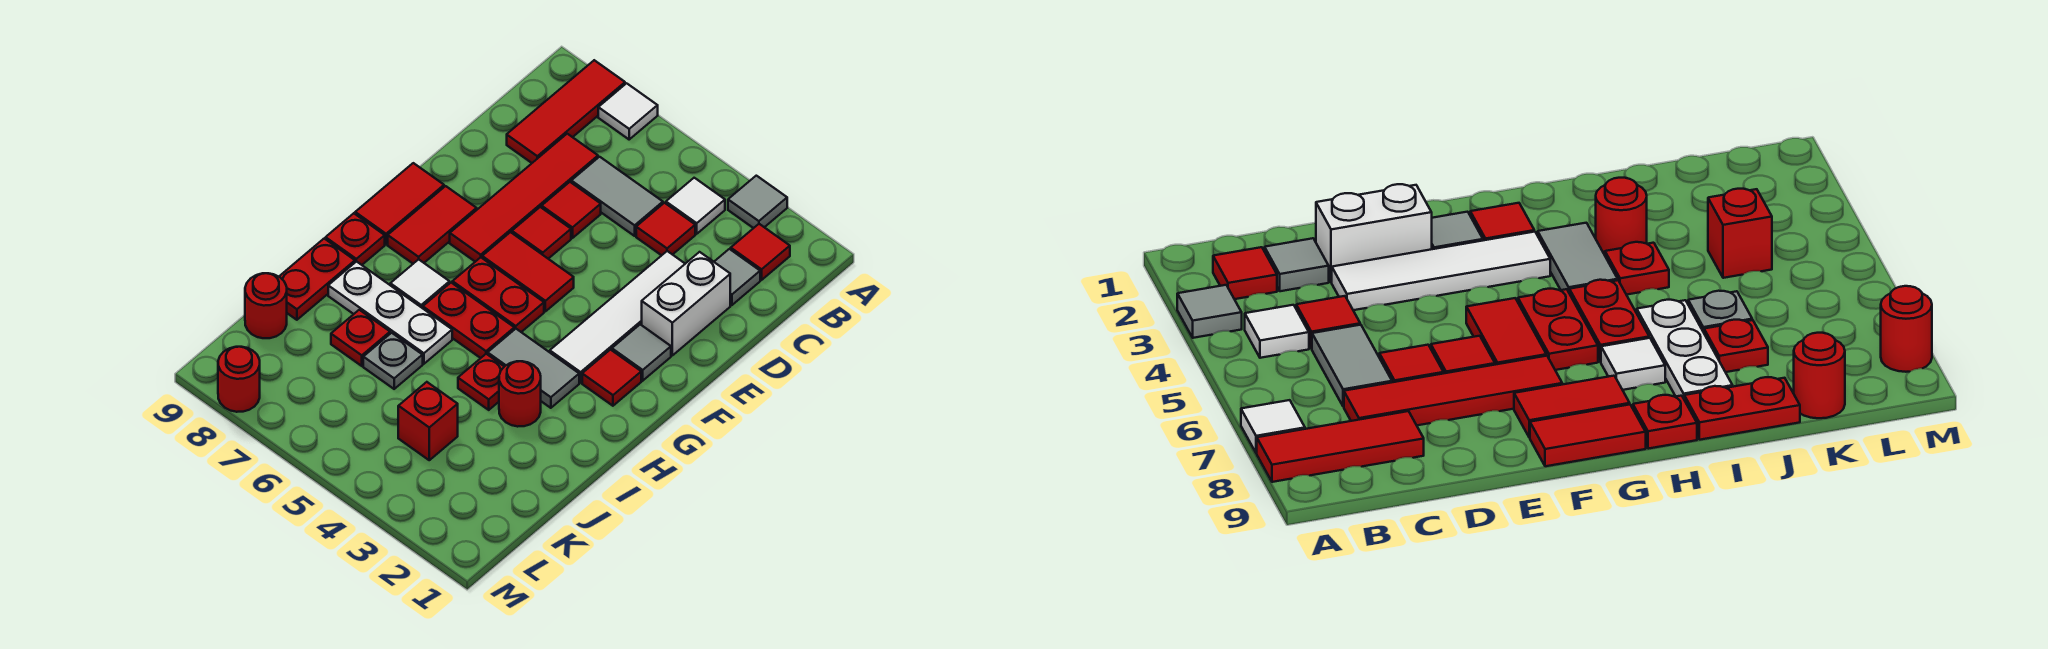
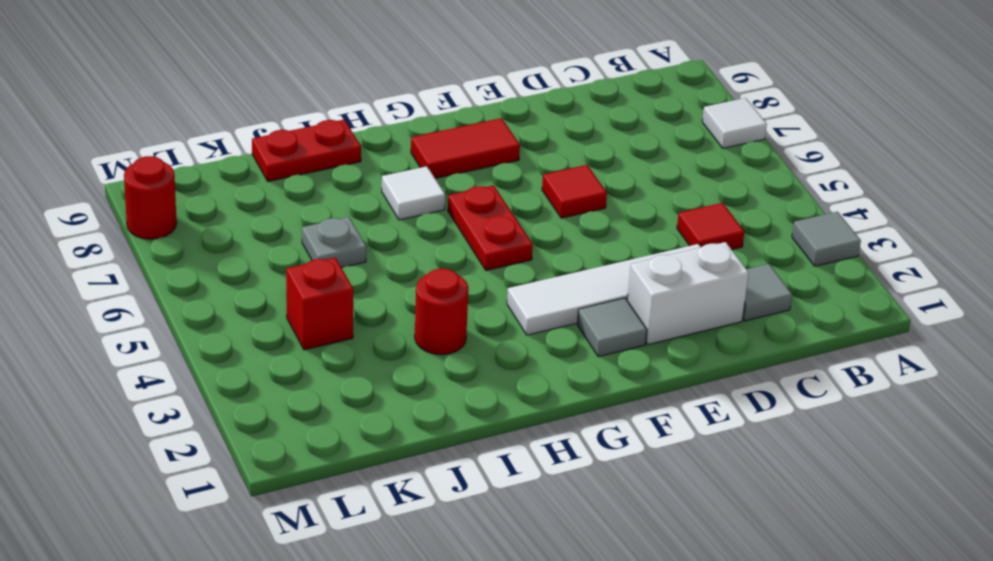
none -> red 1x3 tile [507,60,625,163]
none -> red 1x1 tile [731,224,790,280]
none -> white 1x1 tile [666,178,725,234]
none -> grey 1x2 tile [571,157,663,236]

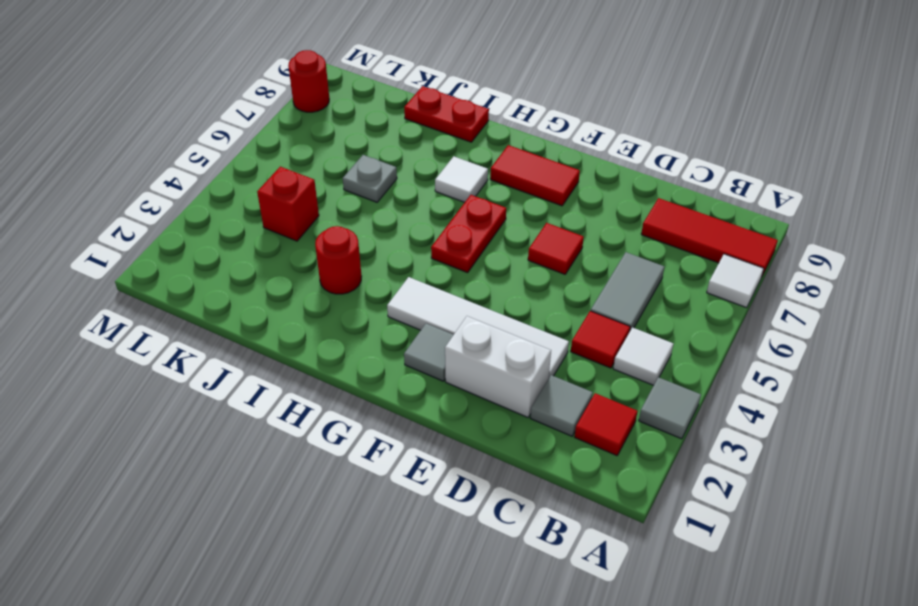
none -> red 1x4 tile [450,134,598,262]
none -> red 1x1 tile [542,182,601,238]
none -> red 1x2 tile [482,232,574,311]
none -> red 1x2 tile [355,163,444,244]

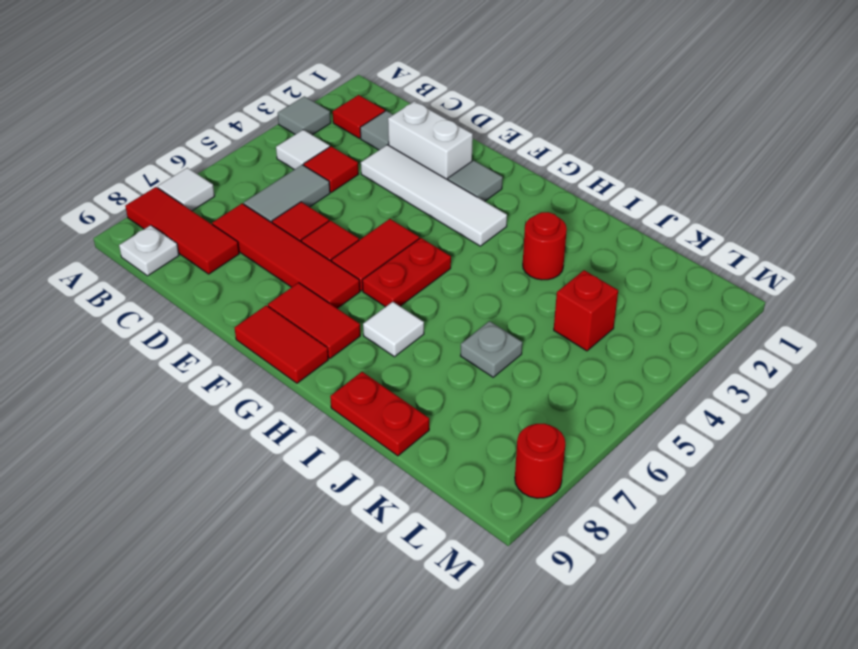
white 1x1 plate [119,225,179,276] -> none
none -> red 1x1 tile [582,350,641,406]
none -> grey 1x2 tile [488,329,579,408]
none -> red 1x2 plate [423,283,514,358]
none -> red 1x1 plate [326,213,385,265]

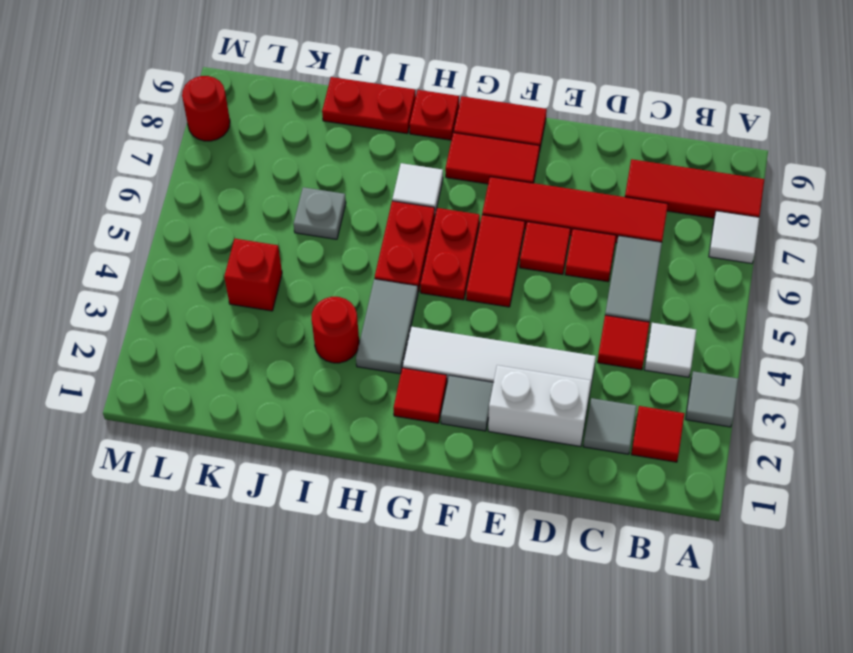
none -> red 1x1 plate [458,354,504,410]
none -> white 1x3 plate [328,261,452,364]
none -> red 1x1 plate [331,310,390,366]
none -> red 1x1 round brick [245,273,287,338]

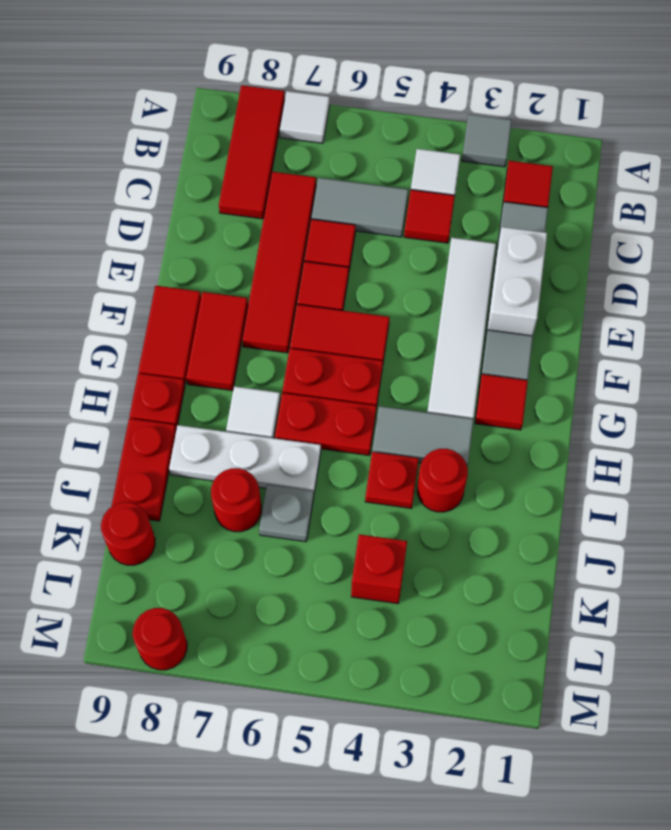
red 1x1 round brick [211,468,261,532] -> red 1x1 plate [331,310,390,366]

